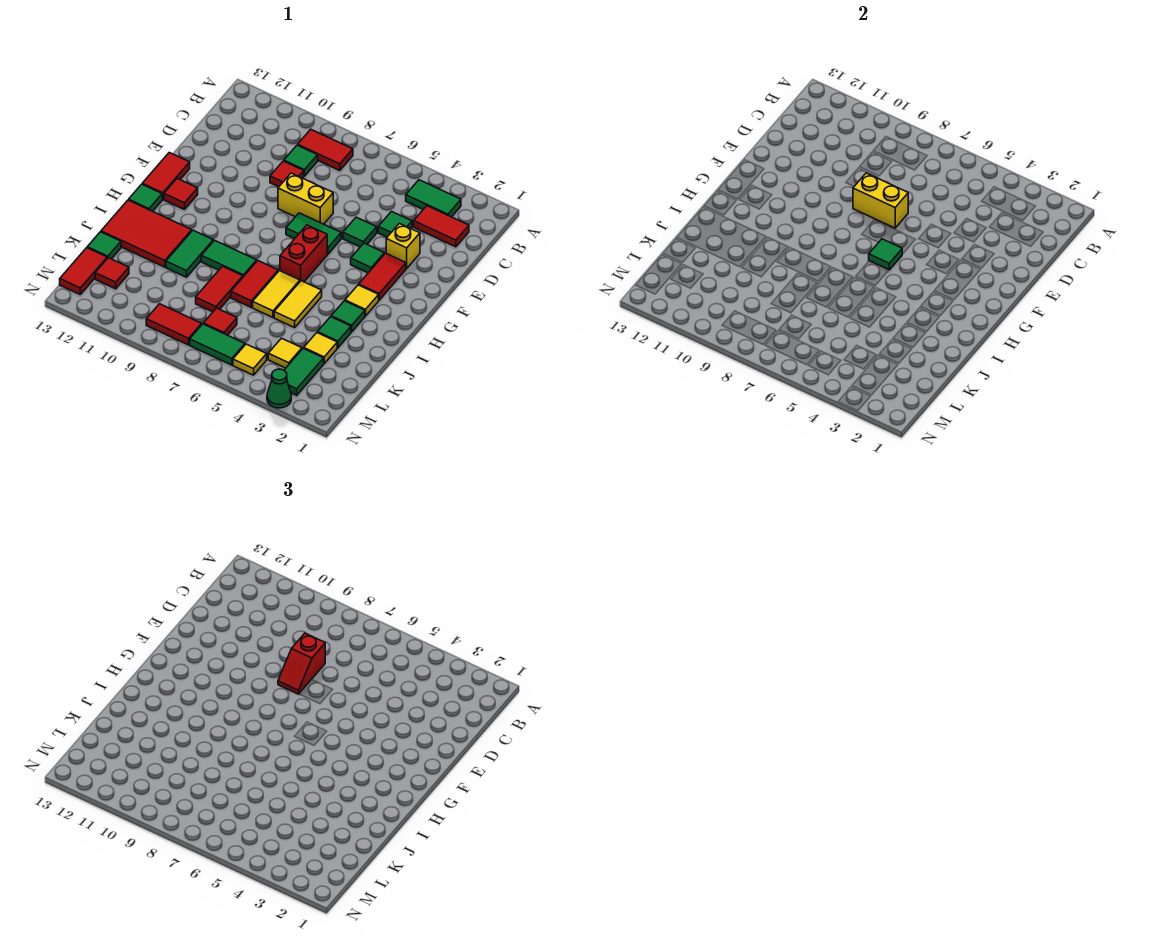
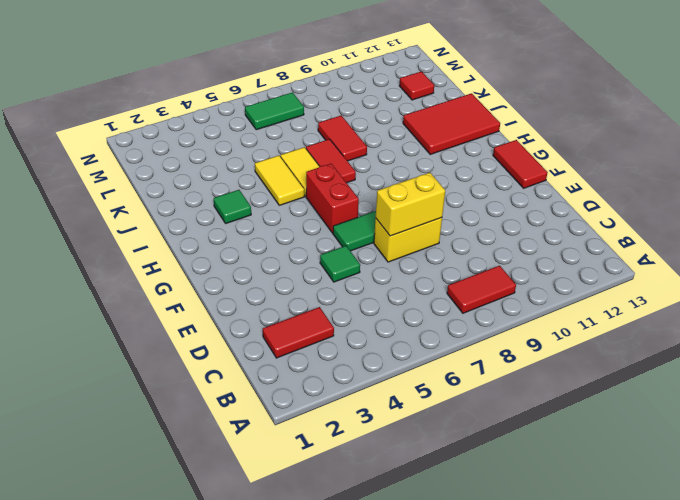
none -> green 1x2 tile [406,180,461,217]
none -> green 1x1 tile [284,145,318,176]
none -> green 1x1 tile [378,212,412,237]
none -> red 1x1 tile [270,161,304,187]

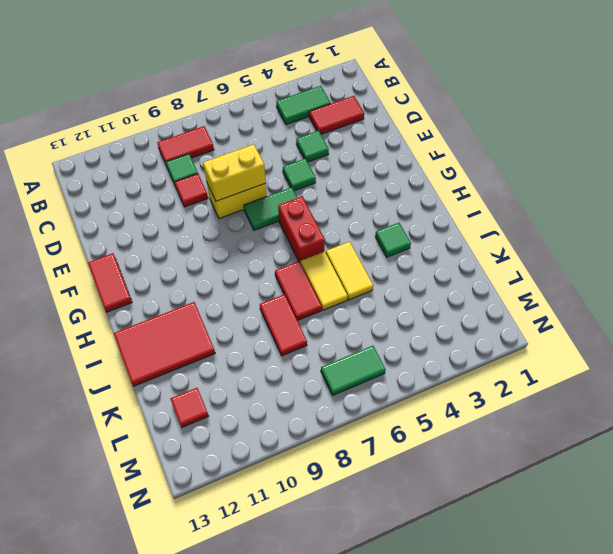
none -> yellow 1x1 brick [386,223,420,268]
none -> red 1x2 tile [359,253,406,300]
none -> green 1x1 tile [351,243,385,273]
none -> red 1x1 tile [164,179,198,210]

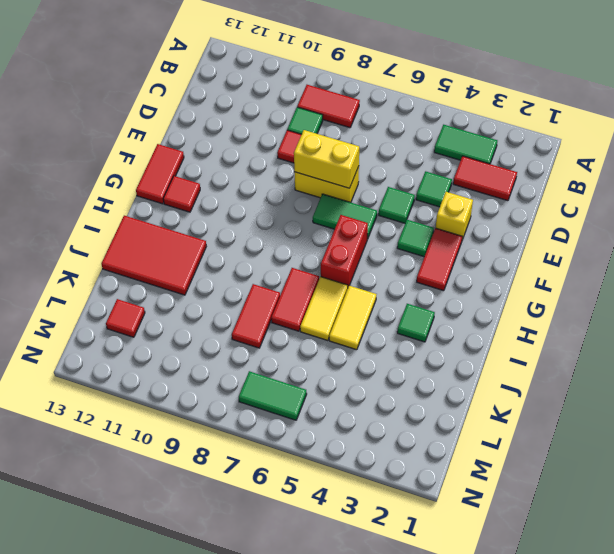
none -> yellow 1x1 tile [345,285,379,316]
none -> green 1x1 tile [129,184,162,211]
none -> green 1x2 tile [201,240,257,277]
none -> green 1x2 tile [166,230,213,277]

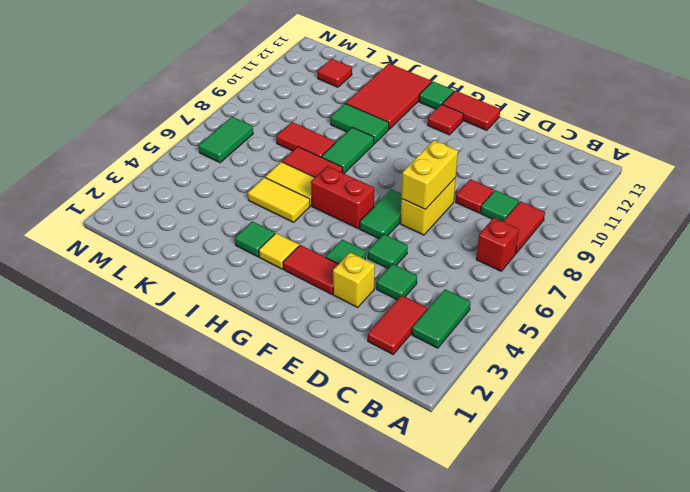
red 1x1 brick [476,218,519,271] -> none
none -> green 1x1 tile [317,317,351,348]
none -> yellow 1x1 tile [304,333,337,363]
none -> green 1x1 tile [87,232,121,259]
none -> green 1x2 tile [284,348,324,395]

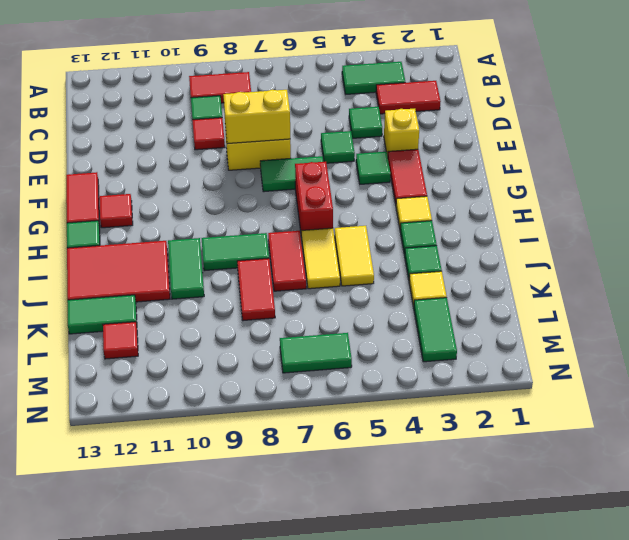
green 1x2 tile [67,295,137,334] -> green 1x1 tile [87,232,121,259]
none -> yellow 1x1 tile [268,338,302,368]
none -> red 1x1 tile [203,308,237,335]
none -> red 1x2 tile [60,248,107,294]
none -> yellow 1x1 tile [233,344,267,375]

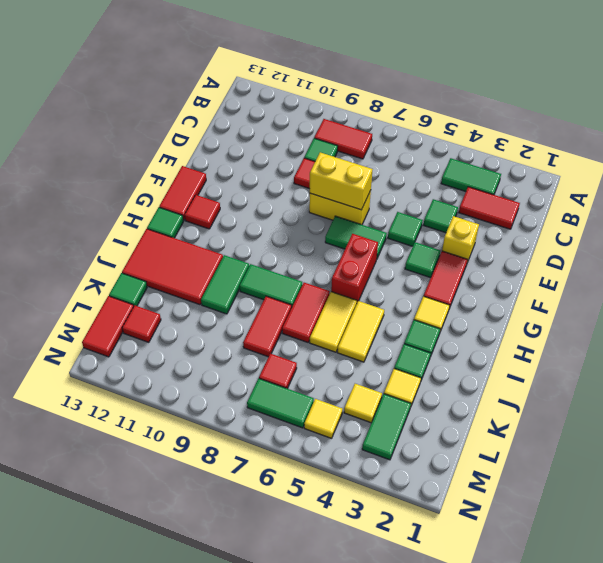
none -> red 1x2 tile [146,304,202,345]
none -> green 1x1 cone [267,369,291,408]
none -> green 1x1 tile [869,239,902,270]
none -> red 1x2 slope [278,633,325,694]

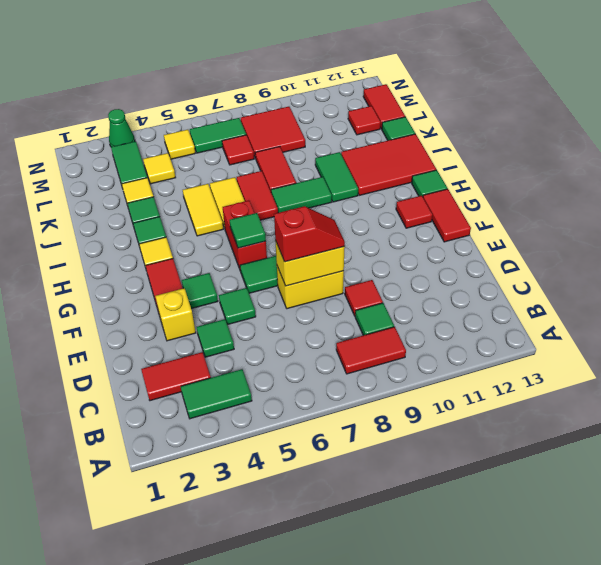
red 1x2 slope [274,206,345,262] -> red 1x2 slope turned to [278,633,325,694]
red 2x2 tile [241,107,305,158] -> red 1x2 tile [146,304,202,345]

